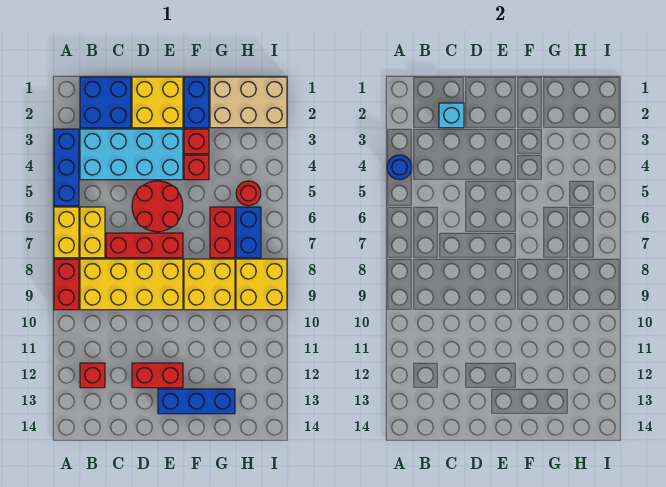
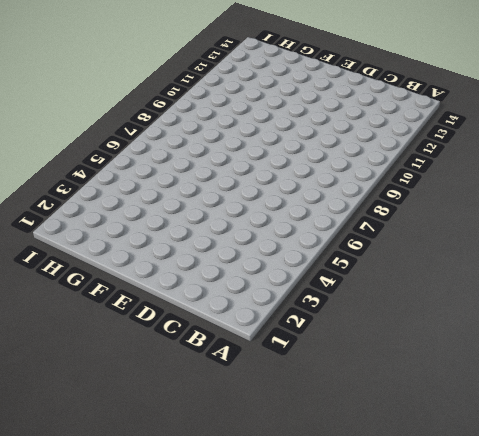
none -> blue 1x3 brick [54,129,79,206]
none -> yellow 1x2 brick [54,207,79,258]
none -> red 1x2 brick [54,259,79,310]

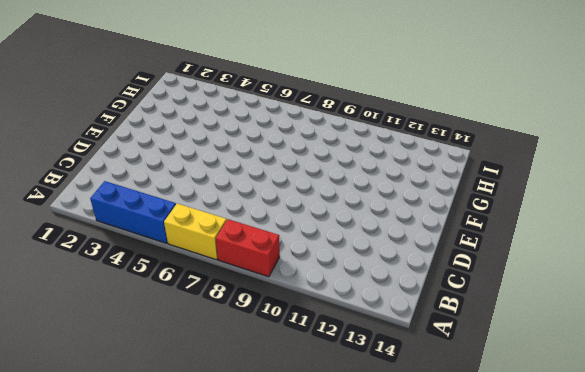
none -> blue 2x2 brick [80,77,131,128]
none -> cyan 2x4 brick [80,129,183,180]
none -> yellow 1x2 brick [80,207,105,258]

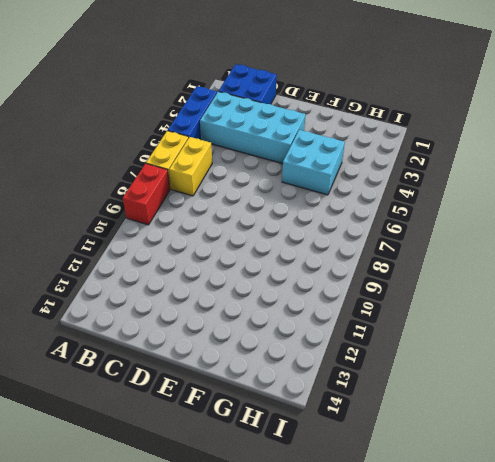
cyan 2x2 brick [282,130,345,195] -> red 1x1 brick [184,155,209,180]
none -> yellow 2x4 brick [80,259,183,310]
none -> red 1x1 brick [80,363,105,388]
none -> red 1x3 brick [106,233,183,258]

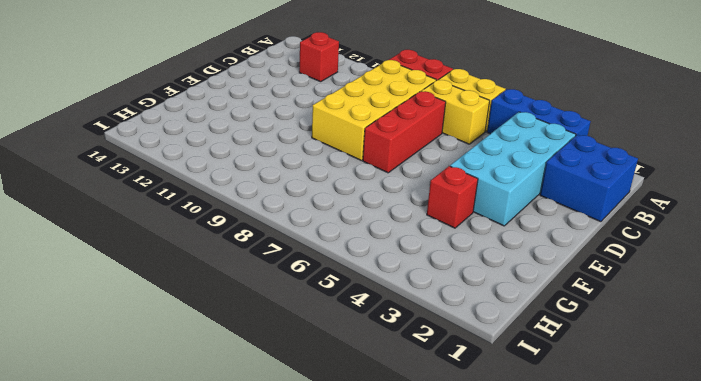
none -> yellow 2x2 brick [132,77,183,128]
none -> red 2x2 round brick [132,181,183,232]
none -> red 1x2 brick [132,363,183,388]

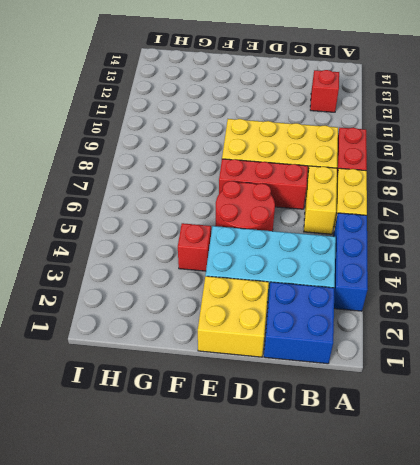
none -> red 1x2 brick [132,363,183,388]
none -> blue 1x3 brick [158,389,235,414]
none -> blue 1x2 brick [184,77,209,128]

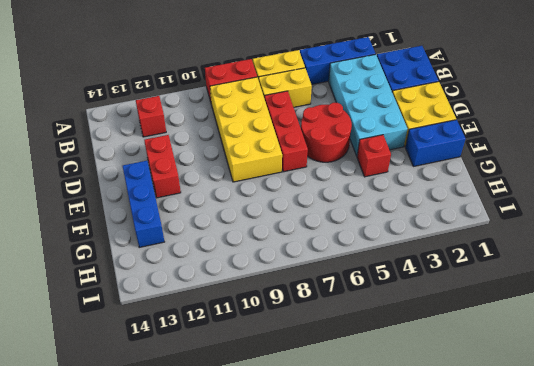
none -> red 1x1 brick [184,129,209,154]
none -> yellow 2x2 brick [184,259,235,310]
none -> tan 2x3 brick [210,77,287,128]

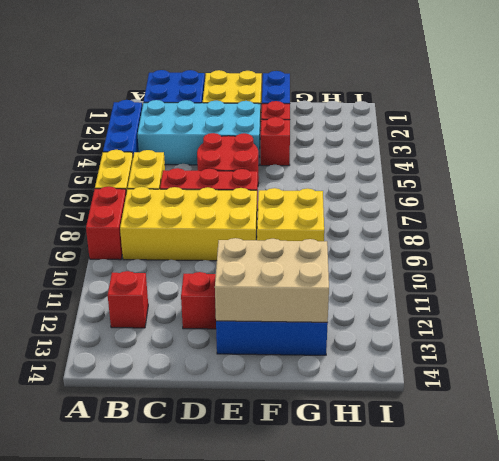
tan 2x3 brick [215,238,329,322] -> tan 2x3 brick moved to [210,77,287,128]
none -> red 1x2 brick [210,207,235,258]
none -> red 1x1 round brick [236,181,261,206]
none -> blue 1x2 brick [236,207,261,258]

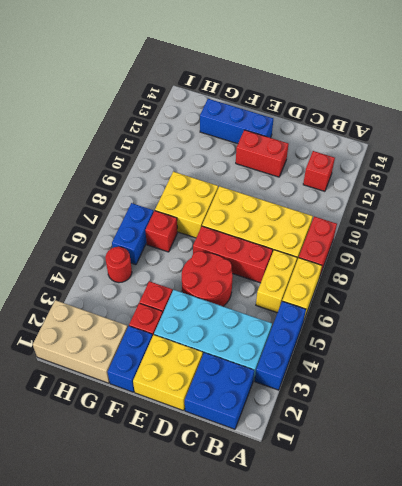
red 1x1 brick [145,211,177,252] -> red 1x2 brick [210,207,235,258]
none -> yellow 2x2 brick [236,259,287,310]
none -> blue 1x1 round brick [387,155,412,180]
none -> cyan 1x1 brick [439,103,464,128]

